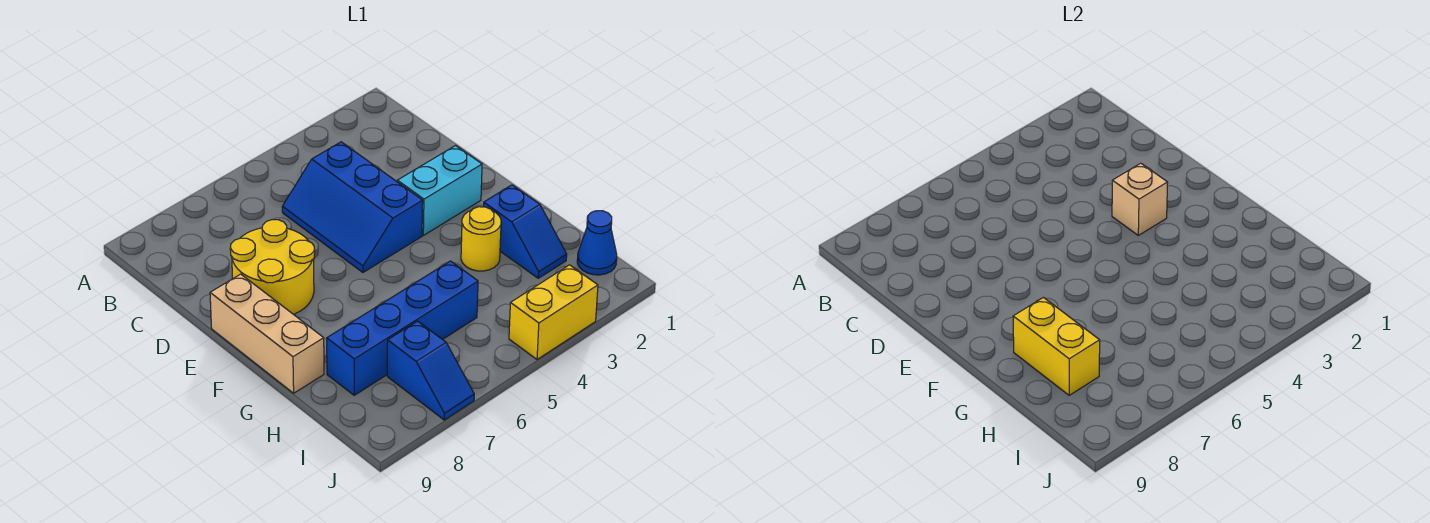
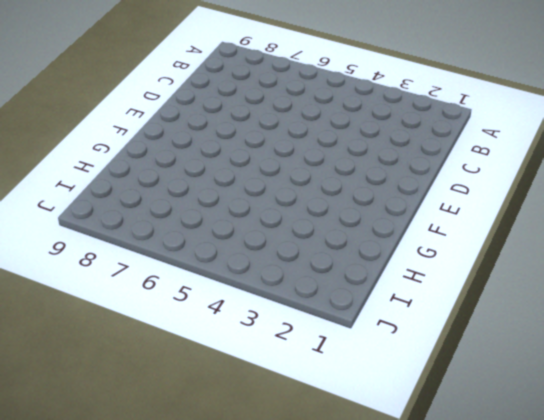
none -> blue 2x3 slope [282,142,423,272]
none -> yellow 2x2 round brick [230,220,315,314]
none -> cyan 1x2 brick [397,146,482,235]

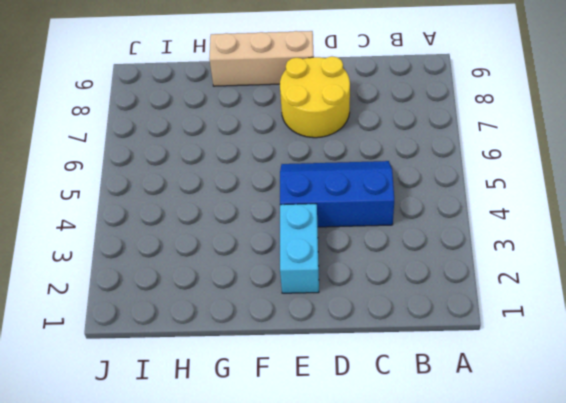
none -> blue 1x2 slope [484,185,567,278]
none -> yellow 1x1 round brick [461,207,501,271]
none -> blue 1x4 brick [327,261,478,395]

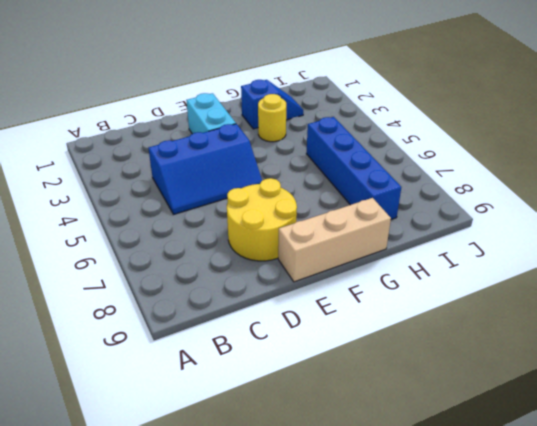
none -> blue 1x1 cone [577,211,617,275]
none -> blue 1x2 slope [387,321,474,420]
none -> yellow 1x2 brick [509,265,598,359]

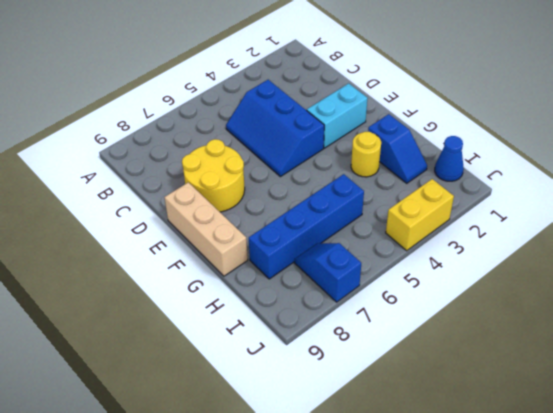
blue 1x2 slope [295,243,361,302] -> blue 1x2 slope turned to [387,321,474,420]
none -> tan 1x1 brick [1112,163,1168,235]
none -> yellow 1x2 brick [1013,298,1100,395]

